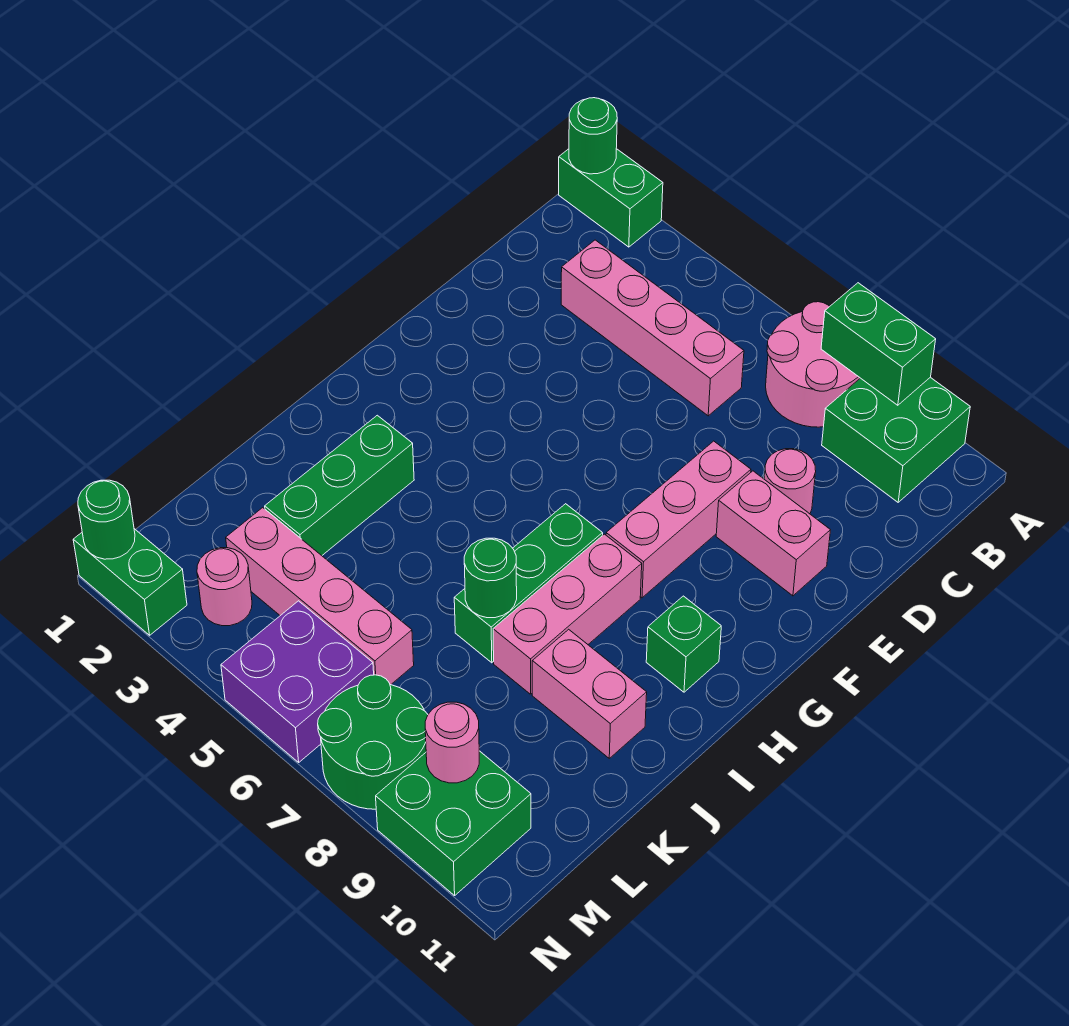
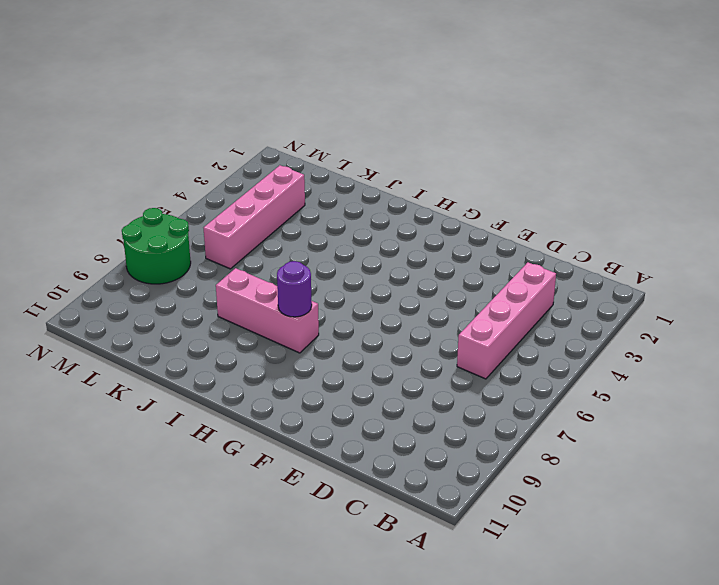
purple 1x1 round brick [277,261,312,317] -> none
none -> green 1x2 brick [559,149,663,247]
none -> pink 2x2 round brick [766,302,860,427]
none -> green 2x2 brick [822,377,970,502]

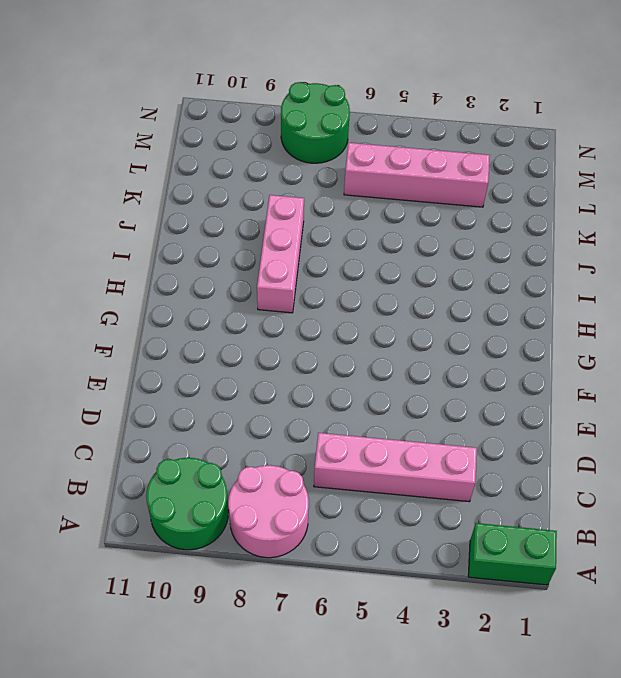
green 2x2 round brick [146,458,229,550] -> green 2x2 brick [822,377,970,502]
none -> pink 1x1 round brick [764,449,816,514]
none -> pink 1x3 brick [606,441,751,598]
none -> pink 1x2 brick [716,471,830,596]

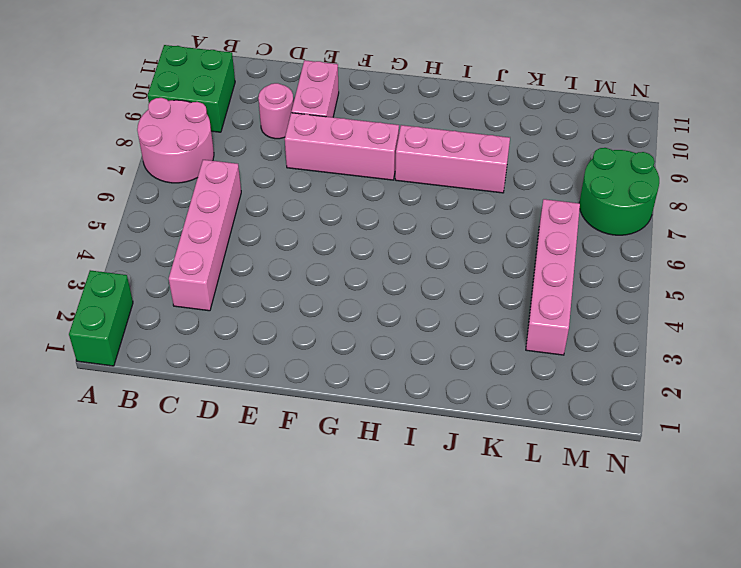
none -> green 1x3 brick [454,504,603,663]
none -> green 1x1 brick [646,596,721,692]
none -> green 1x3 brick [265,415,414,556]

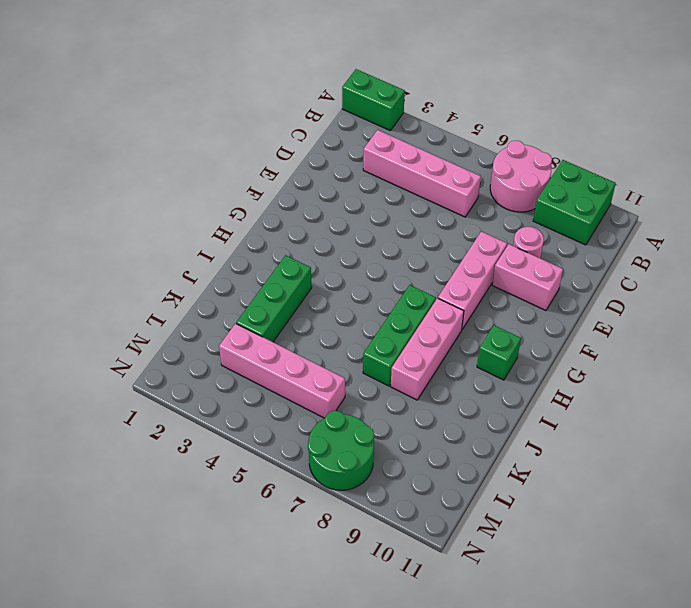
none -> pink 1x2 brick [532,629,647,758]
none -> pink 1x1 round brick [197,548,252,626]
none -> purple 2x2 brick [221,601,374,762]

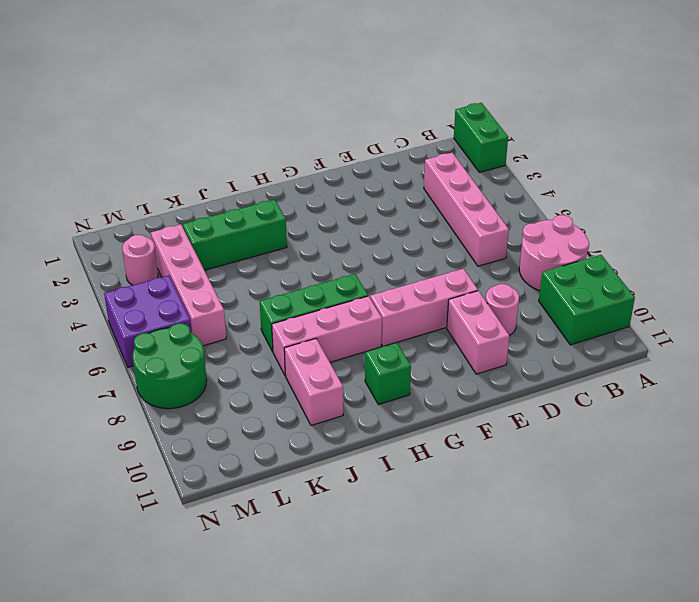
none -> green 2x2 brick [376,751,531,896]
none -> green 1x2 brick [73,529,187,635]
none -> green 1x1 round brick [569,98,617,174]

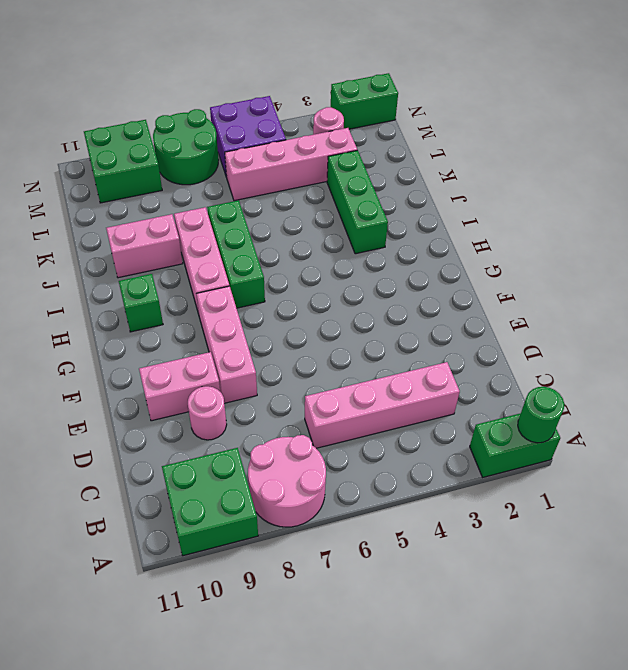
none -> green 1x2 brick [821,283,936,405]
none -> green 1x1 round brick [464,538,517,618]
none -> pink 1x1 round brick [425,702,479,783]

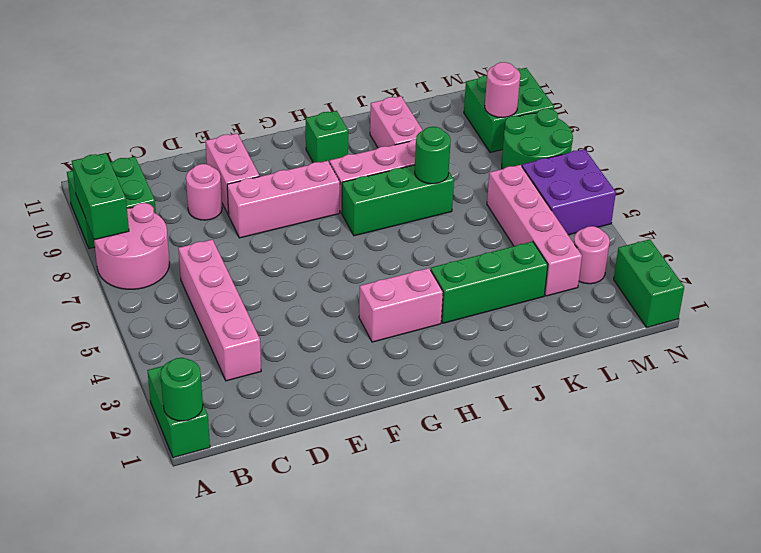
pink 1x2 brick [359,268,443,342] -> none
none -> green 1x1 round brick [78,480,135,559]

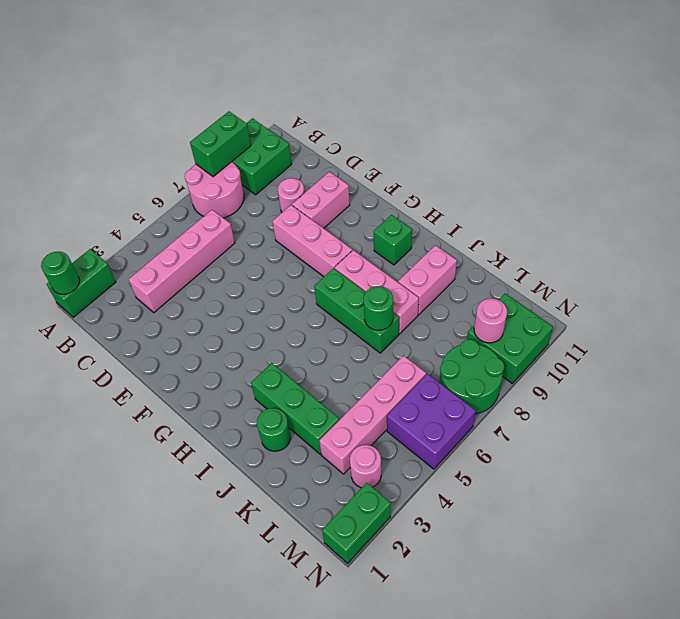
green 1x1 round brick [257,408,291,451] -> green 1x1 round brick moved to [78,480,135,559]

